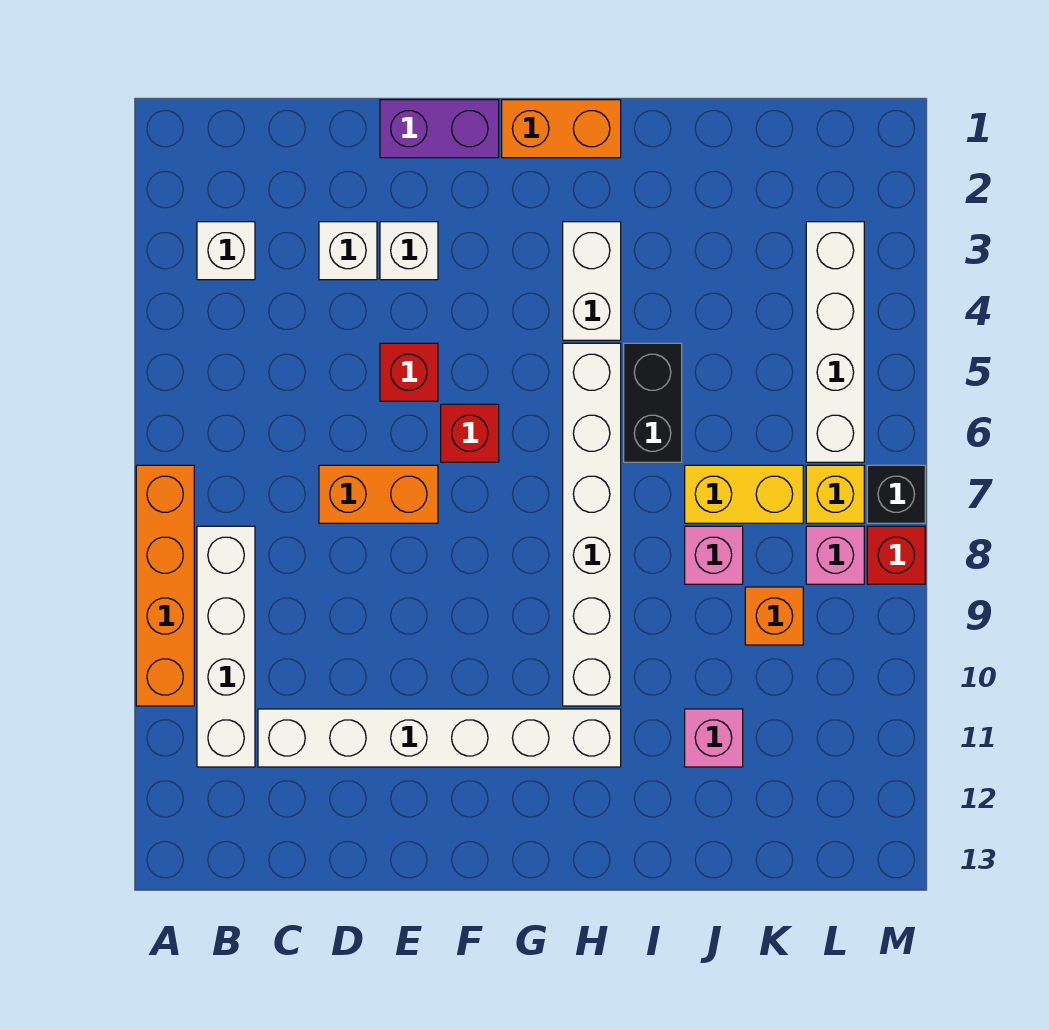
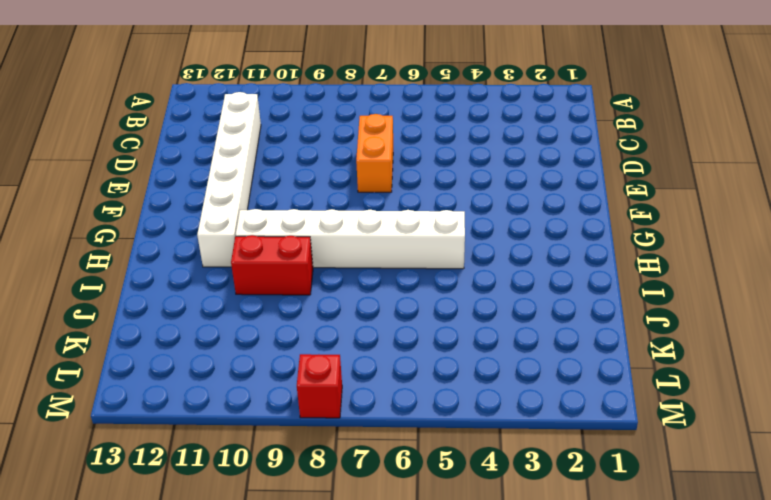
red 1x2 brick [231,235,313,295] -> none
none -> orange 1x4 brick [136,465,194,706]
none -> white 1x1 brick [197,222,255,280]
none -> white 1x4 brick [197,526,255,767]

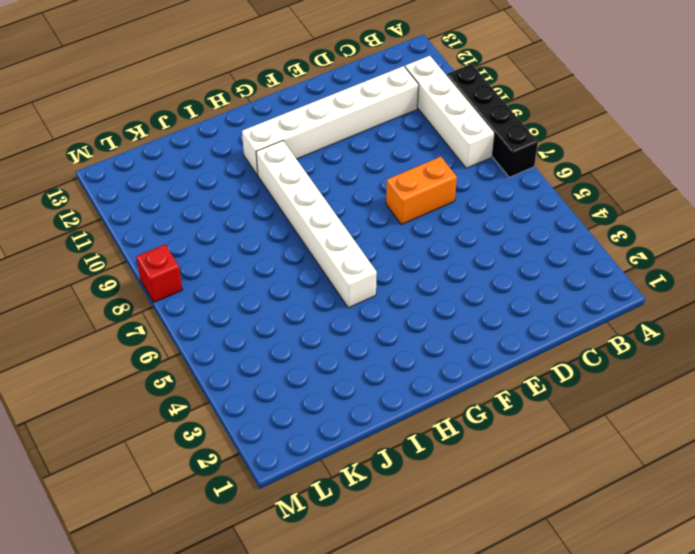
black 1x4 brick [447,64,538,177] -> orange 1x4 brick [136,465,194,706]
none -> white 1x1 brick [197,222,255,280]
none -> white 1x1 brick [319,222,377,280]
none -> purple 1x2 brick [380,100,499,158]

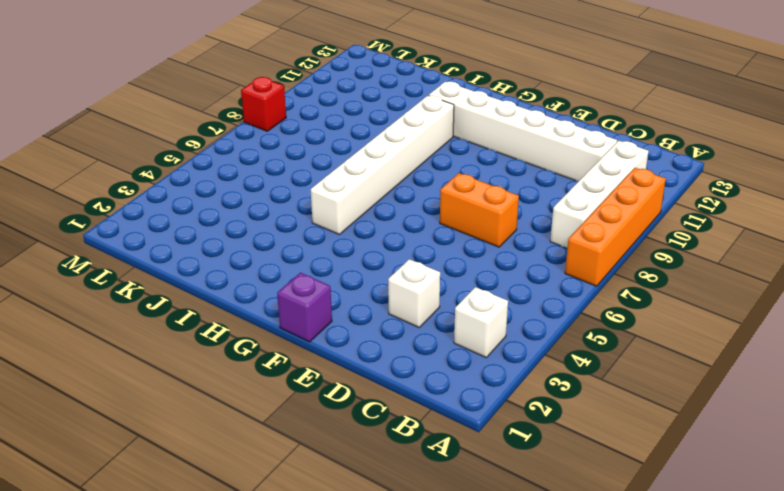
purple 1x1 brick [277,273,332,342] -> purple 1x2 brick [380,100,499,158]
none -> white 1x1 brick [380,222,438,280]
none -> red 1x1 brick [380,343,438,401]
none -> red 1x1 brick [441,404,499,462]

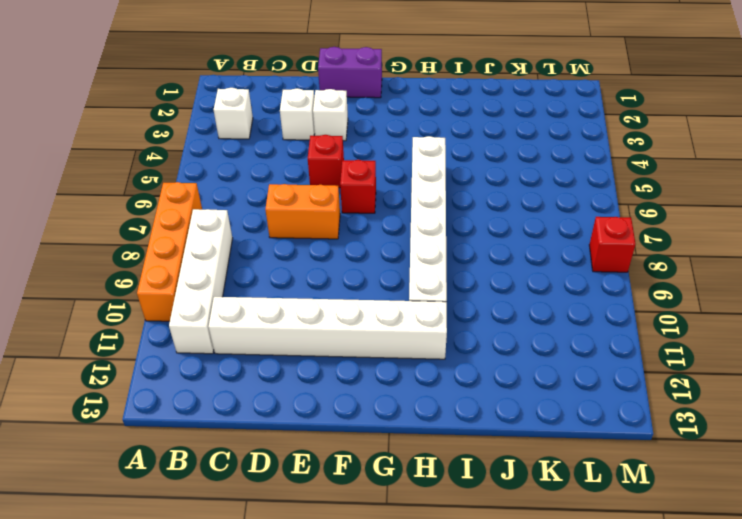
none -> orange 1x2 brick [502,100,621,158]
none -> white 1x2 brick [563,222,621,340]
none -> black 1x2 brick [624,343,682,462]

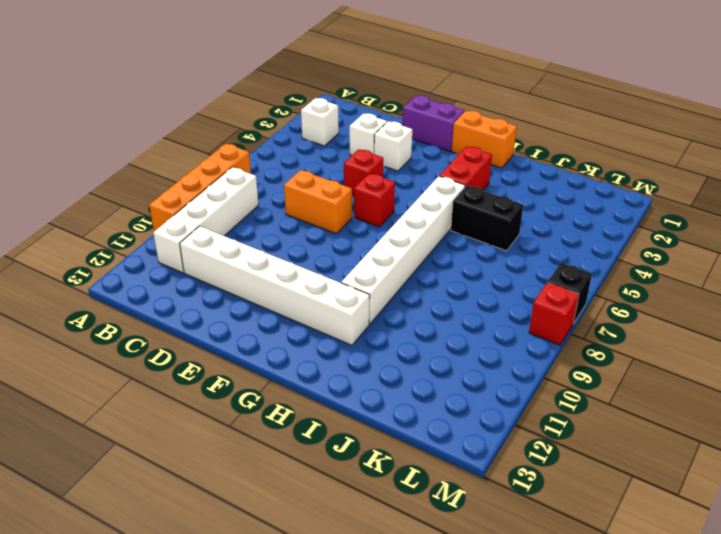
red 1x2 brick [439,146,492,190] -> white 1x2 brick [563,222,621,340]
black 1x2 brick [451,186,523,251] -> black 1x2 brick turned to [624,343,682,462]
none -> yellow 1x2 brick [685,465,803,523]
none -> pink 1x1 brick [685,526,743,584]
none -> pink 1x1 brick [685,709,743,767]

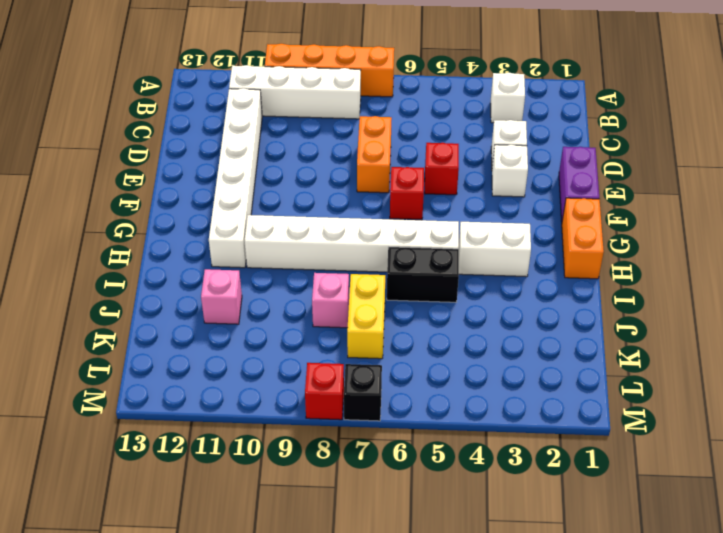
none -> orange 1x1 brick [745,587,803,645]
none -> white 1x4 brick [806,222,864,462]
none -> yellow 1x1 brick [806,465,864,523]

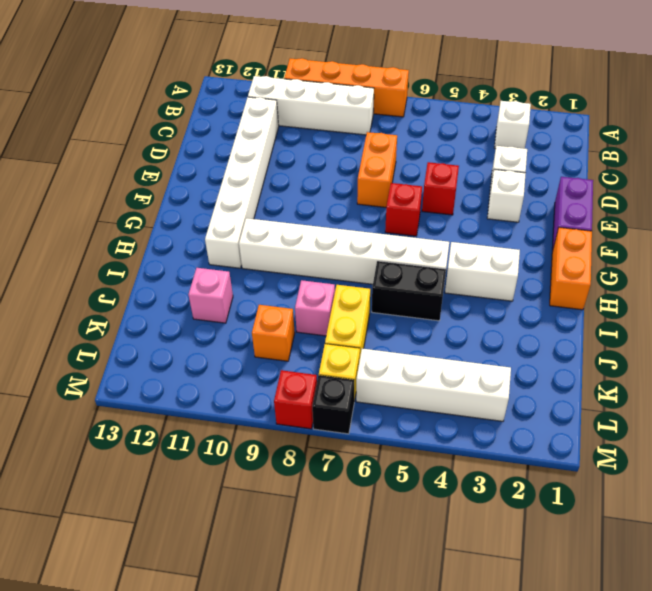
none -> pink 1x1 brick [806,526,864,584]

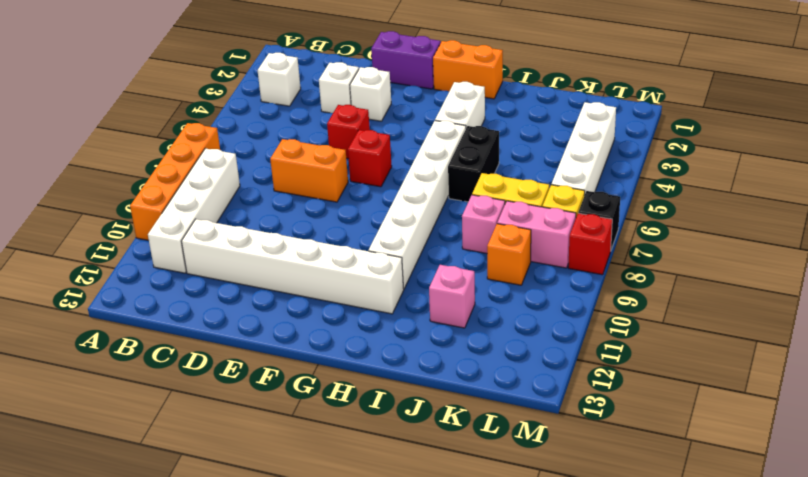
pink 1x2 brick [497,201,576,268] -> pink 1x1 brick [806,526,864,584]

